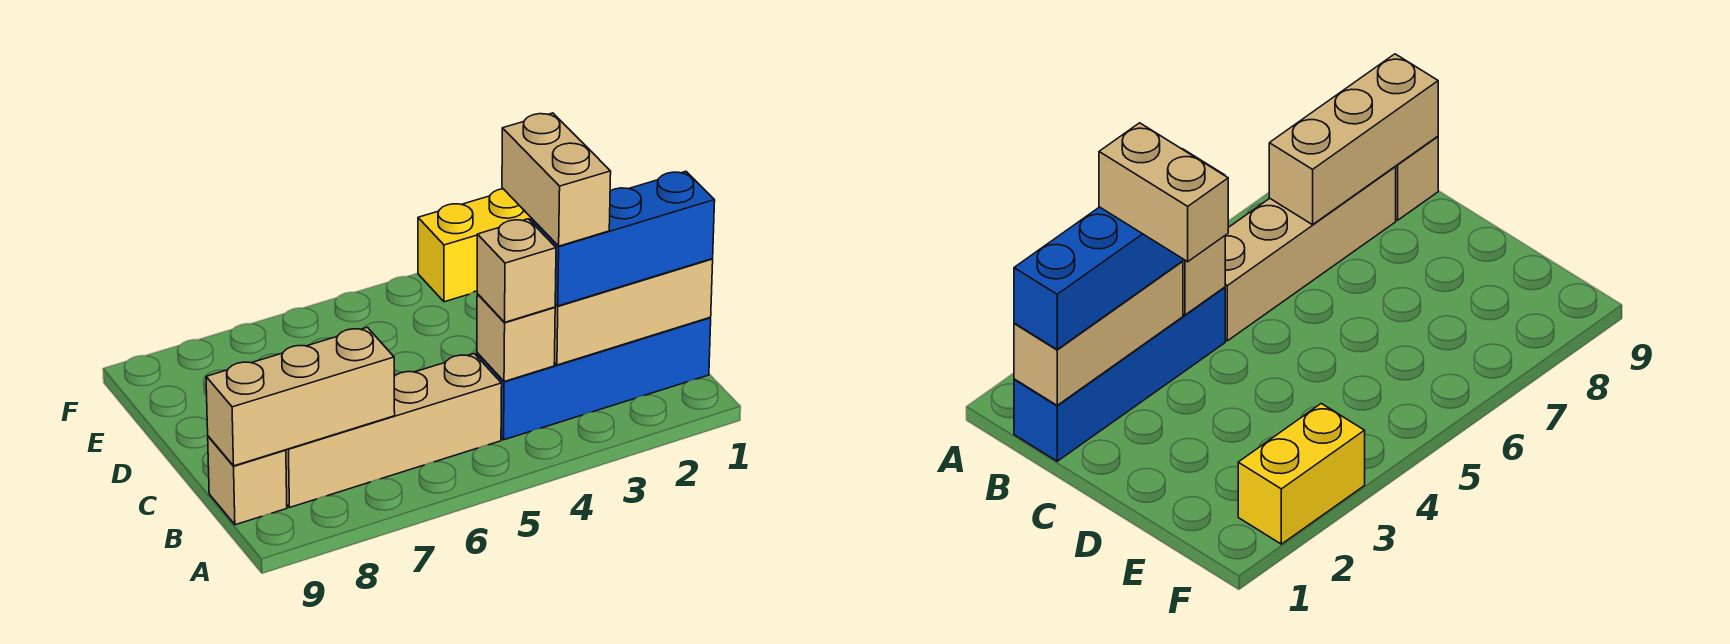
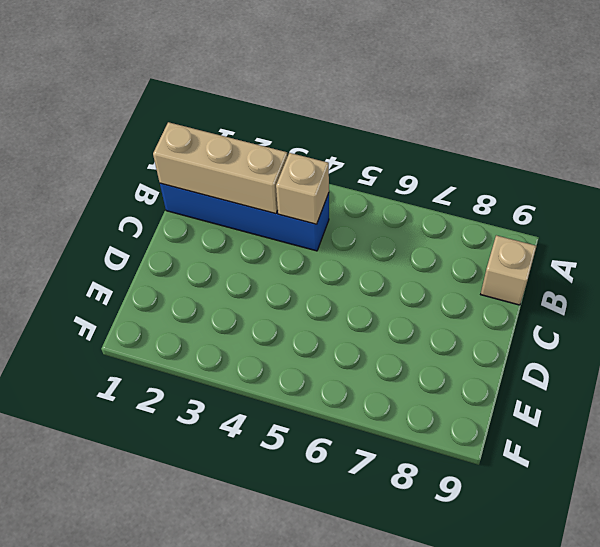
none -> tan 1x4 brick [286,354,502,508]
none -> yellow 1x2 brick [418,189,531,302]

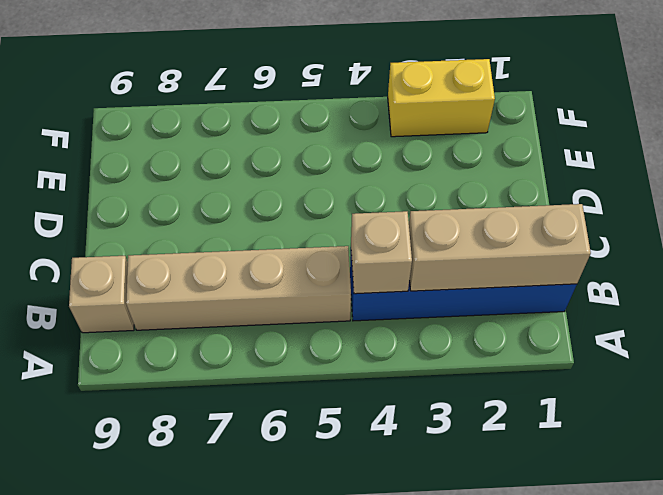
none -> tan 1x3 brick [206,327,395,466]
none -> blue 1x3 brick [531,171,715,306]

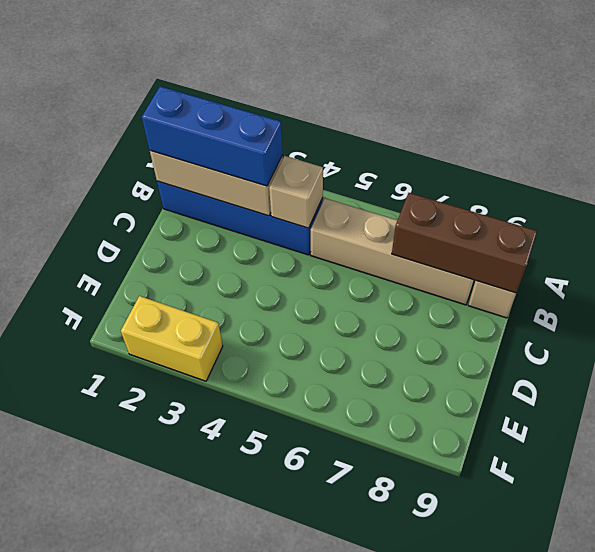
brown 1x3 brick [392,193,537,293] -> tan 1x3 brick [206,327,395,466]
none -> tan 1x1 brick [477,219,556,322]
none -> tan 1x2 brick [502,113,611,246]

